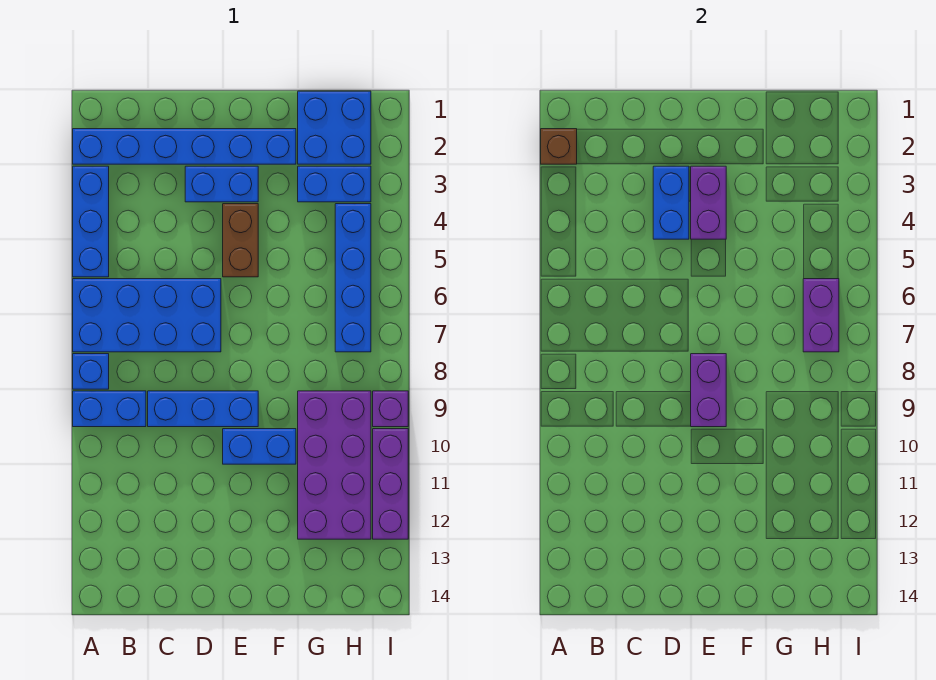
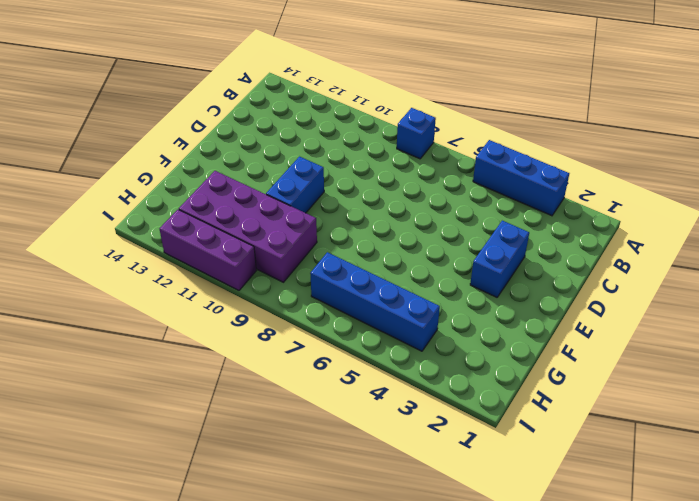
none -> blue 1x6 brick [73,129,296,164]
none -> blue 2x4 brick [73,279,221,352]
none -> blue 1x2 brick [73,391,146,427]

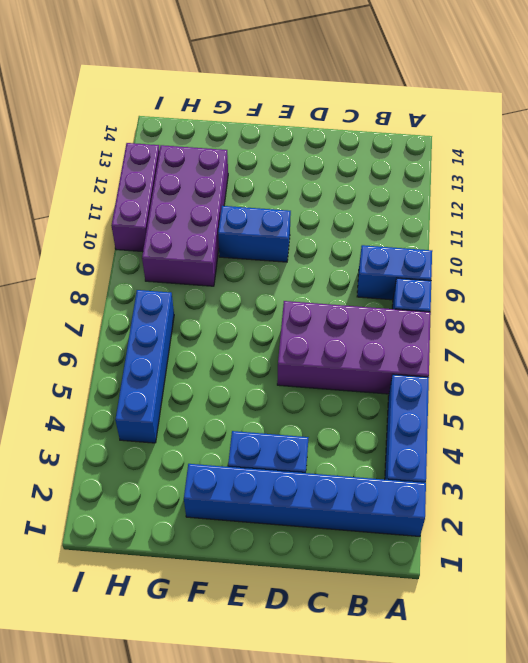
purple 2x4 brick [277,301,431,394] -> blue 2x4 brick [73,279,221,352]
none -> blue 1x3 brick [148,391,258,427]
none -> brown 1x2 brick [223,204,258,277]
none -> blue 2x2 brick [298,91,371,164]

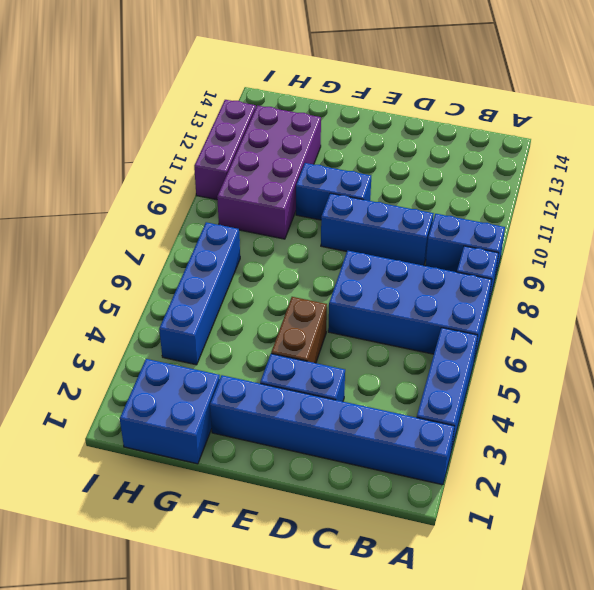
none -> blue 1x2 brick [298,166,371,202]
none -> purple 1x1 brick [373,391,408,427]
none -> brown 1x1 brick [541,129,577,164]

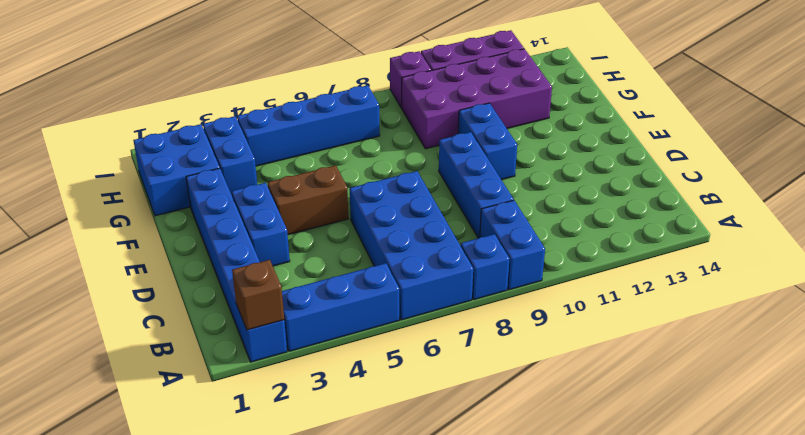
none -> blue 1x2 brick [653,166,689,239]
none -> purple 1x2 brick [691,166,726,239]
none -> purple 1x2 brick [691,354,726,427]

